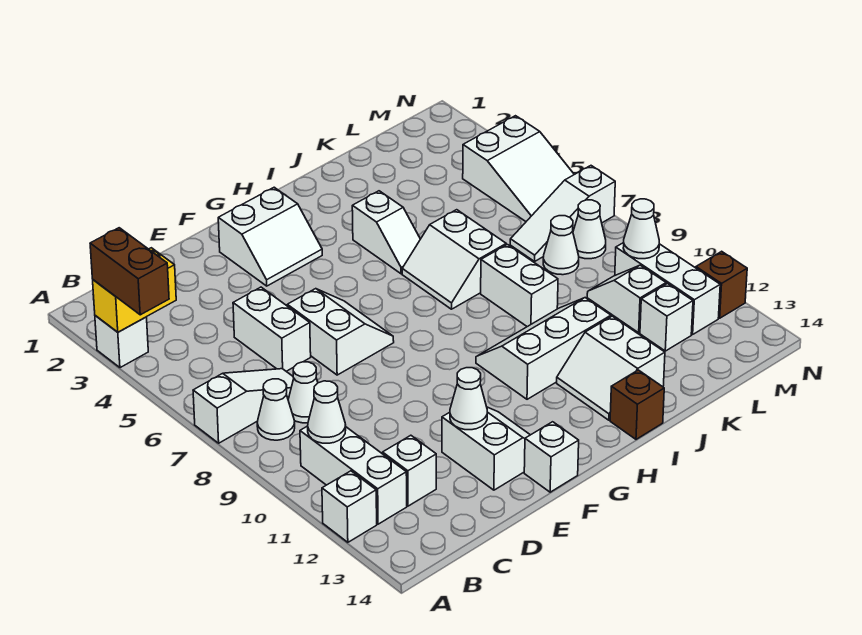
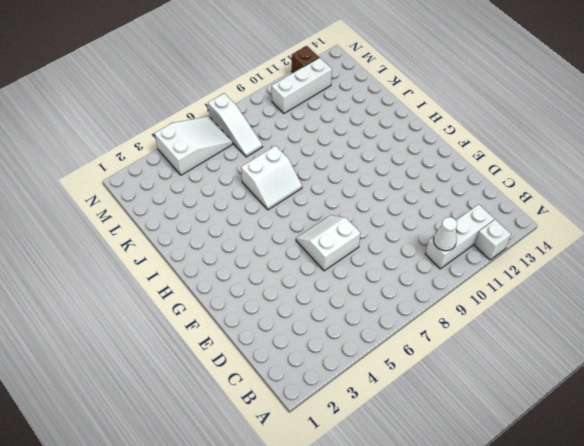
none -> white 1x1 brick [95,316,148,368]
none -> white 1x3 slope [193,369,294,443]
none -> white 1x1 cone [257,379,295,440]
none -> white 1x1 cone [288,362,318,423]

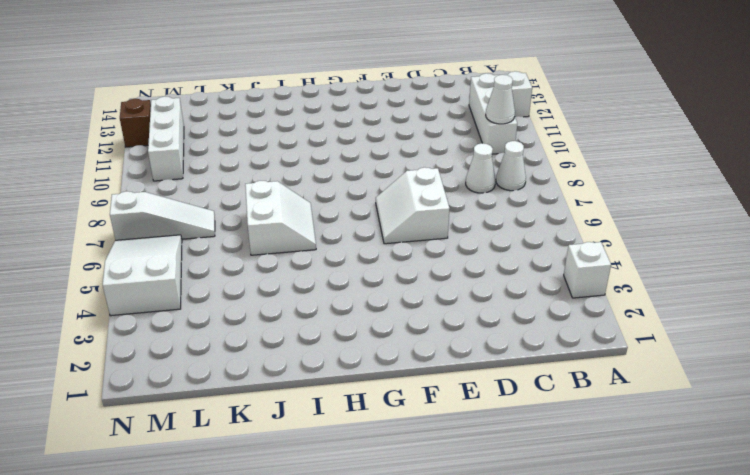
none -> white 1x3 slope [193,369,294,443]
none -> white 1x1 brick [383,435,436,506]
none -> white 1x2 brick [233,287,311,371]
none -> white 2x2 slope [442,407,530,490]

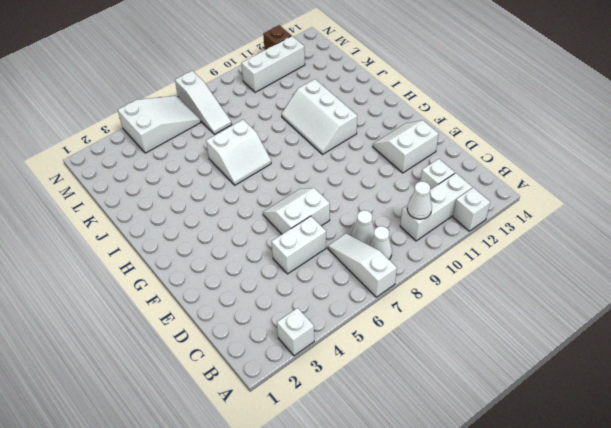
none -> white 2x2 slope [218,187,322,286]
none -> white 1x1 brick [524,422,579,492]
none -> white 1x2 slope [352,191,420,274]
none -> white 2x2 slope [557,316,665,420]

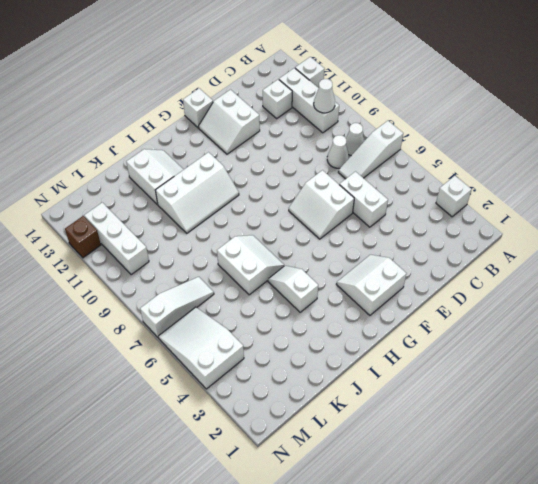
none -> brown 1x1 brick [610,370,664,439]
none -> white 1x2 brick [481,245,558,327]
none -> white 1x1 cone [543,216,579,275]
none -> white 1x2 slope [587,265,666,333]

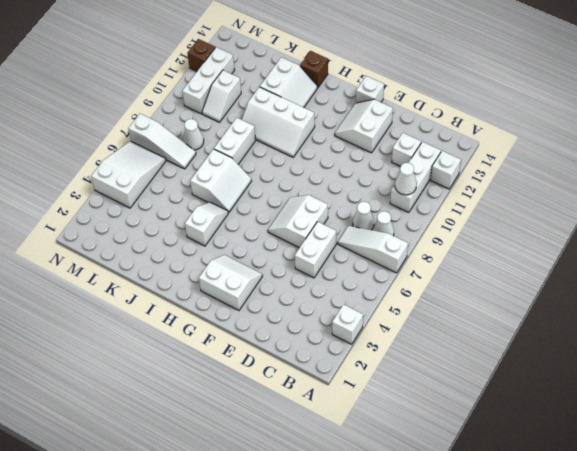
none -> white 1x1 brick [640,284,693,351]
none -> white 1x1 cone [573,200,606,259]
none -> yellow 1x2 brick [93,248,176,332]
none -> white 1x1 cone [450,368,487,430]

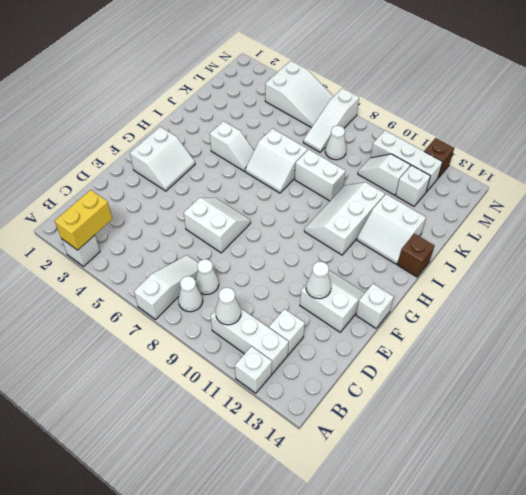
none -> white 1x2 brick [233,287,311,371]
none -> white 1x1 cone [573,200,606,259]
none -> white 1x1 cone [623,199,659,259]
none -> brown 1x2 brick [90,228,169,315]

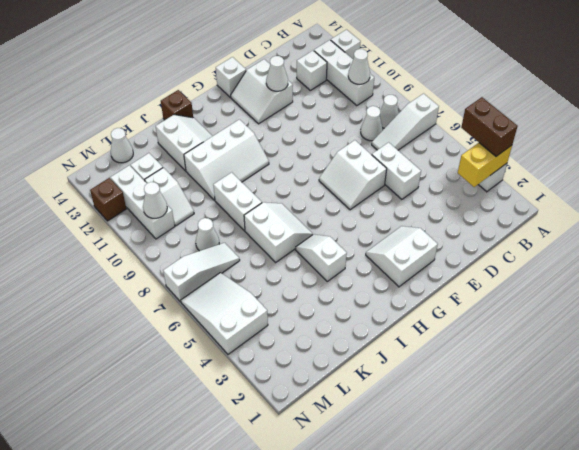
white 1x1 cone [111,128,133,163] -> white 1x1 cone moved to [573,200,606,259]

